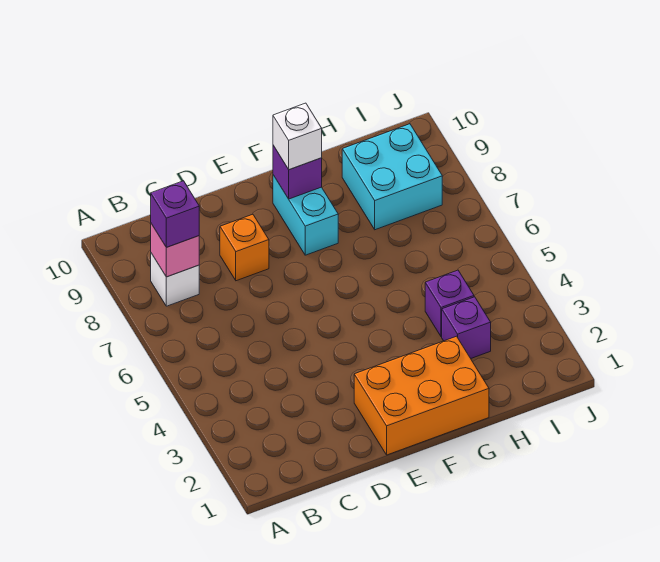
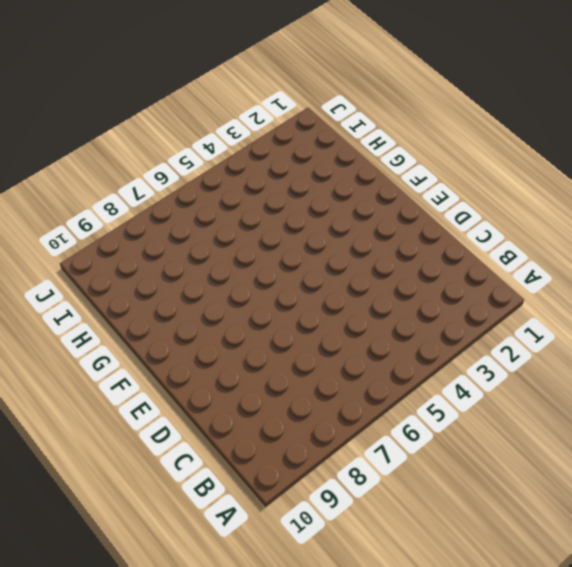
none -> white 1x1 brick [151,253,199,306]
none -> orange 1x1 brick [220,214,269,281]

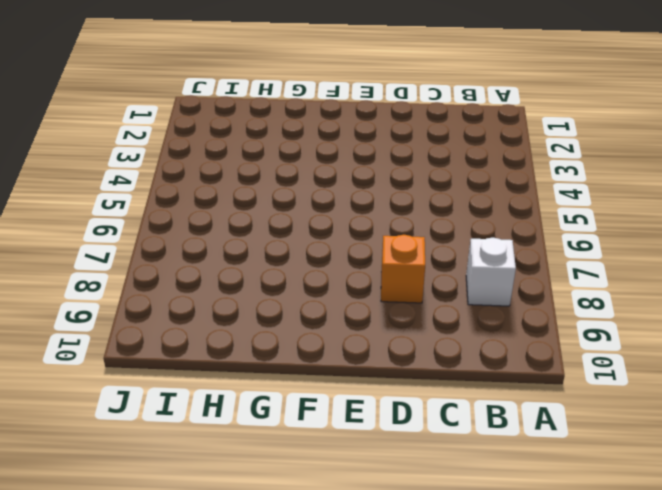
none -> orange 2x3 brick [354,336,489,455]
none -> cyan 1x2 brick [273,175,338,255]

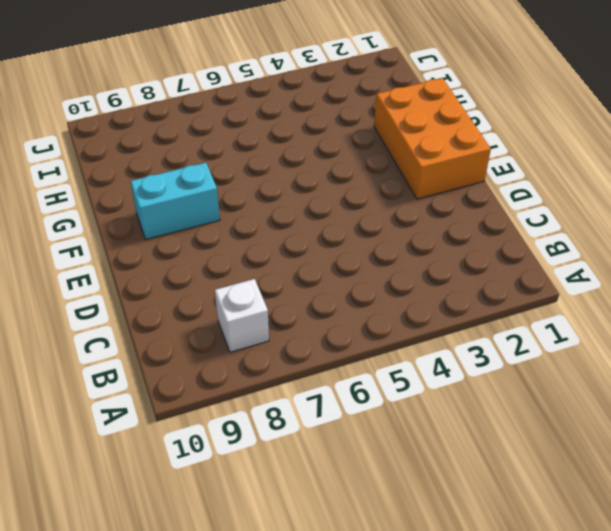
none -> orange 1x1 brick [220,214,269,281]
none -> purple 1x1 brick [442,297,491,358]

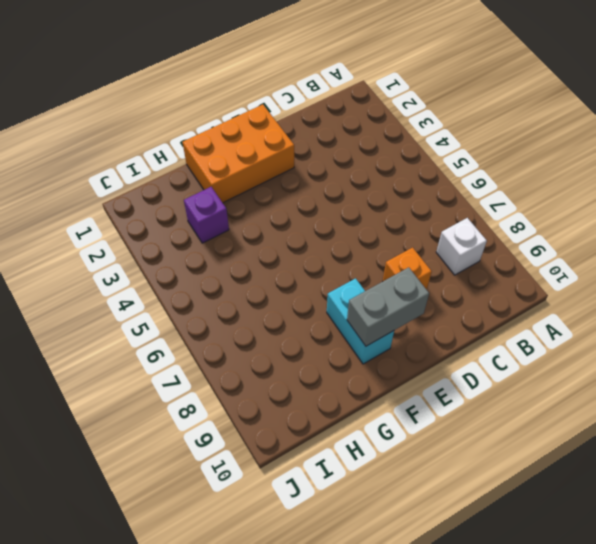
grey 1x2 brick [347,267,429,346] -> purple 1x1 brick [273,145,322,199]
none -> purple 1x1 brick [425,270,474,337]
none -> cyan 2x2 brick [342,124,442,230]

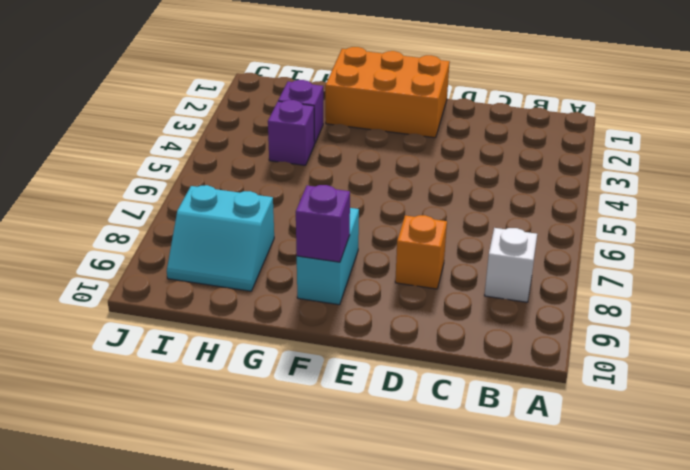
cyan 2x2 slope [167,185,274,291] -> cyan 2x2 brick [342,124,442,230]
none -> pink 1x1 brick [151,224,199,277]
none -> purple 1x1 brick [151,181,199,247]

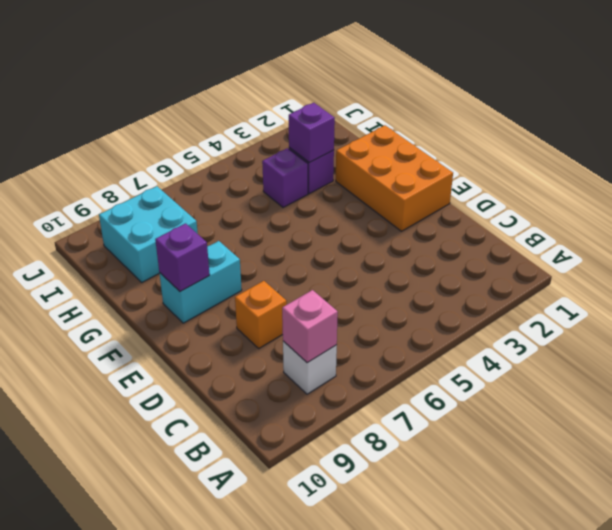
purple 1x1 brick [289,103,335,162] -> purple 1x1 brick moved to [151,181,199,247]
none -> white 1x1 brick [273,103,322,170]

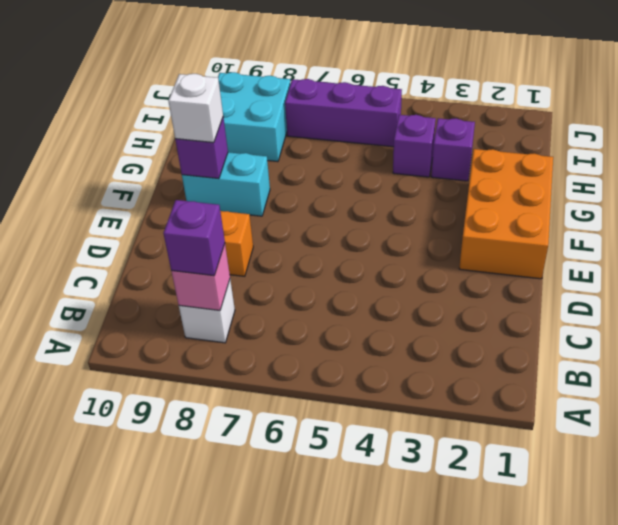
purple 1x3 brick [285,79,402,147] -> none

